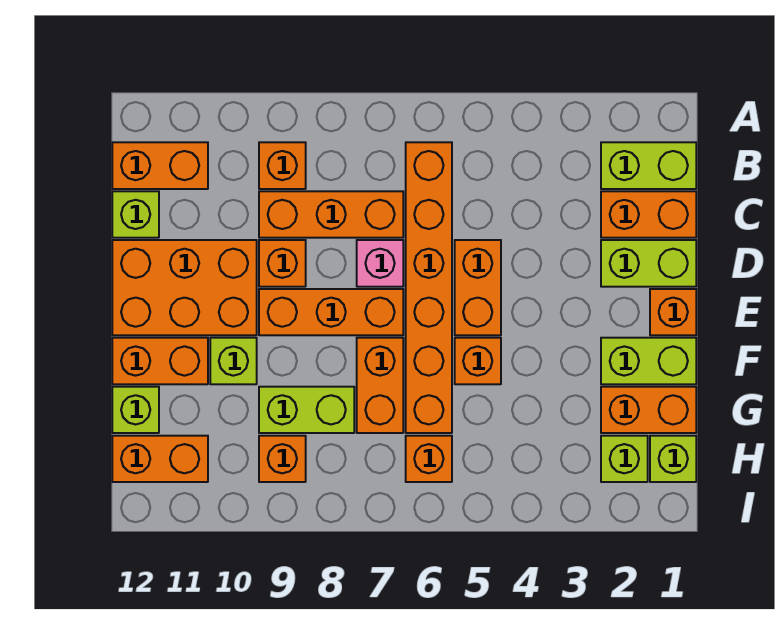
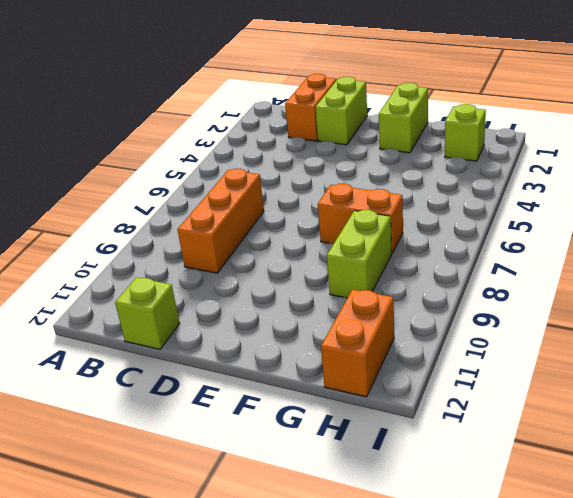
none -> lime 1x2 brick [601,142,696,189]
none -> orange 1x6 brick [406,142,452,433]
none -> orange 1x1 brick [259,142,306,189]

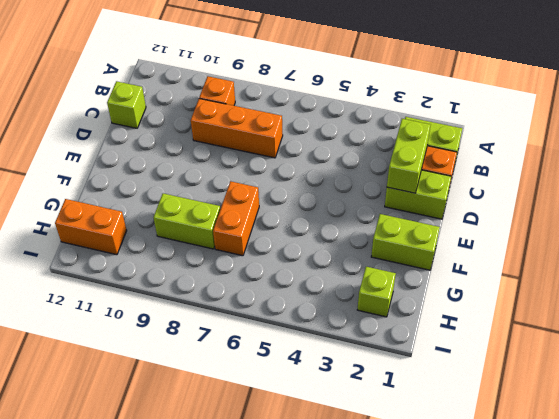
lime 1x2 brick [387,119,430,193] -> none
none -> orange 1x6 brick [406,142,452,433]
none -> orange 1x2 brick [112,142,208,189]
none -> orange 1x2 brick [455,240,501,335]

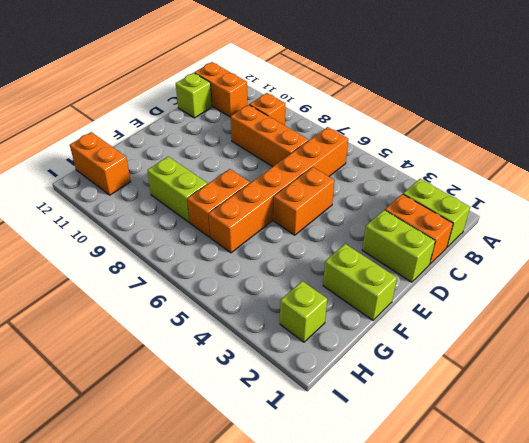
none -> pink 1x1 brick [357,240,403,287]
none -> orange 1x1 brick [259,240,306,287]
none -> orange 2x3 brick [112,240,257,335]

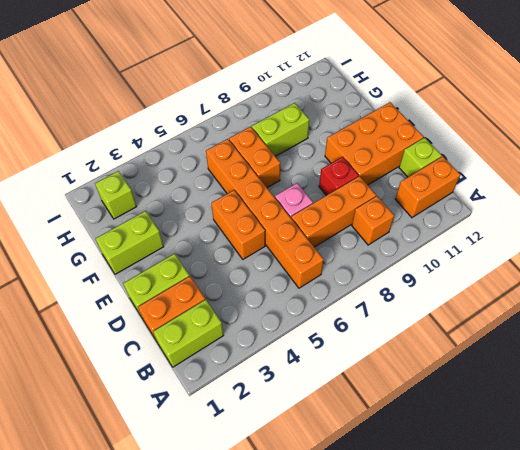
red 1x1 brick [319,157,359,195] -> orange 1x1 brick [259,240,306,287]
none -> orange 1x1 brick [650,289,696,335]
none -> orange 1x3 brick [259,289,403,335]
none -> orange 1x1 brick [455,338,501,384]

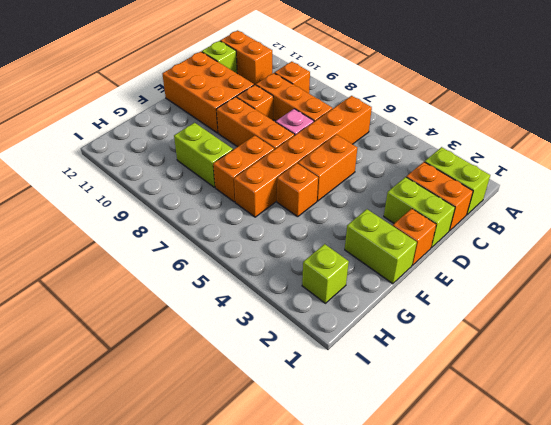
none -> lime 1x1 brick [210,338,257,384]
none -> orange 1x2 brick [112,338,208,384]
none -> orange 1x2 brick [601,387,696,433]

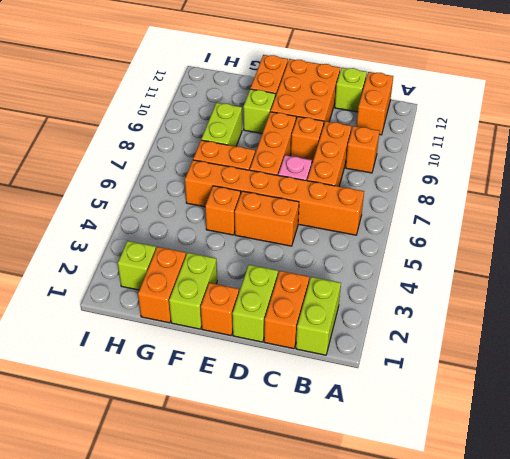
none -> lime 1x1 brick [112,387,159,433]
none -> lime 1x1 brick [650,436,696,482]
none -> orange 1x1 brick [406,436,452,482]

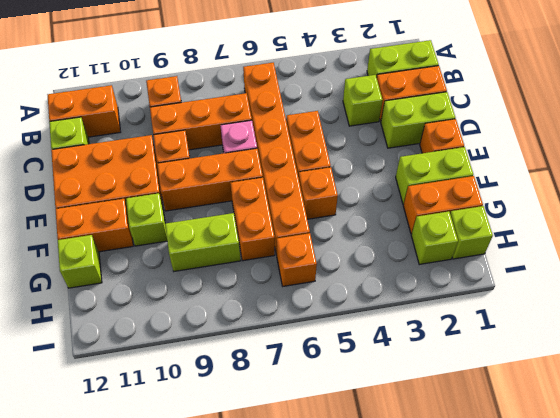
lime 1x1 brick [343,75,383,126] -> none
none -> orange 1x1 brick [259,436,306,482]
none -> orange 1x2 brick [112,436,208,482]

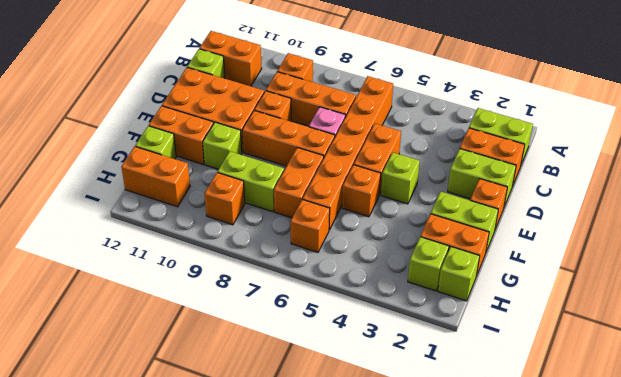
lime 1x1 brick [381,153,420,204] -> none

